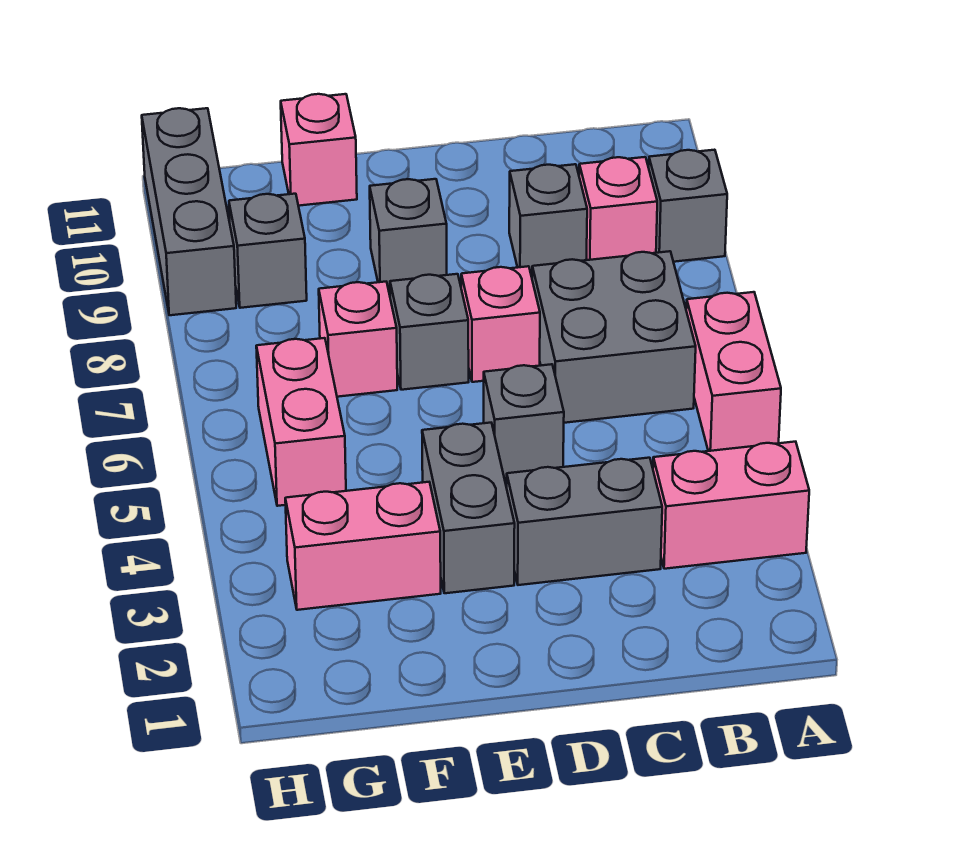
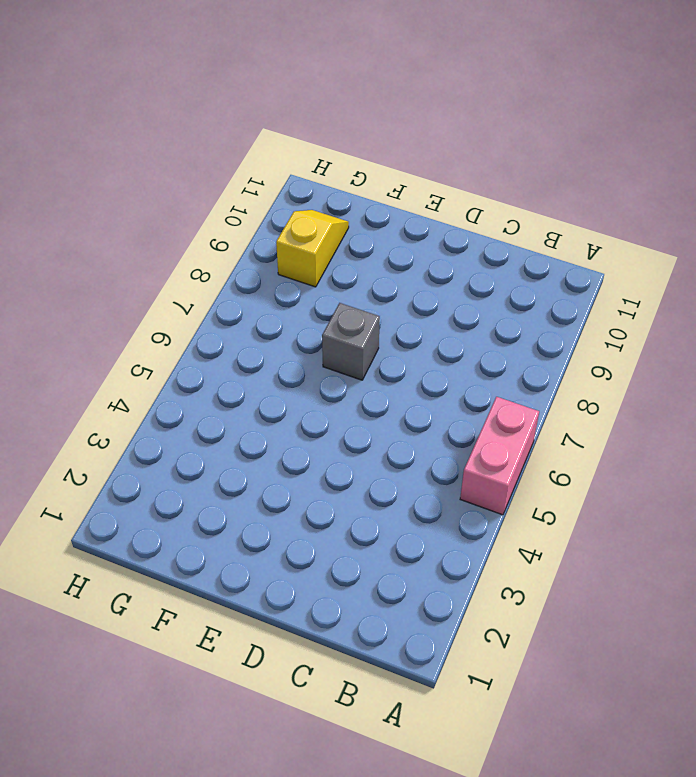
yellow 1x2 slope [276,210,349,287] -> grey 1x1 brick [229,194,307,308]
none -> pink 1x2 brick [653,442,809,569]
none -> grey 1x1 brick [649,150,727,262]
none -> grey 2x2 brick [532,251,696,423]

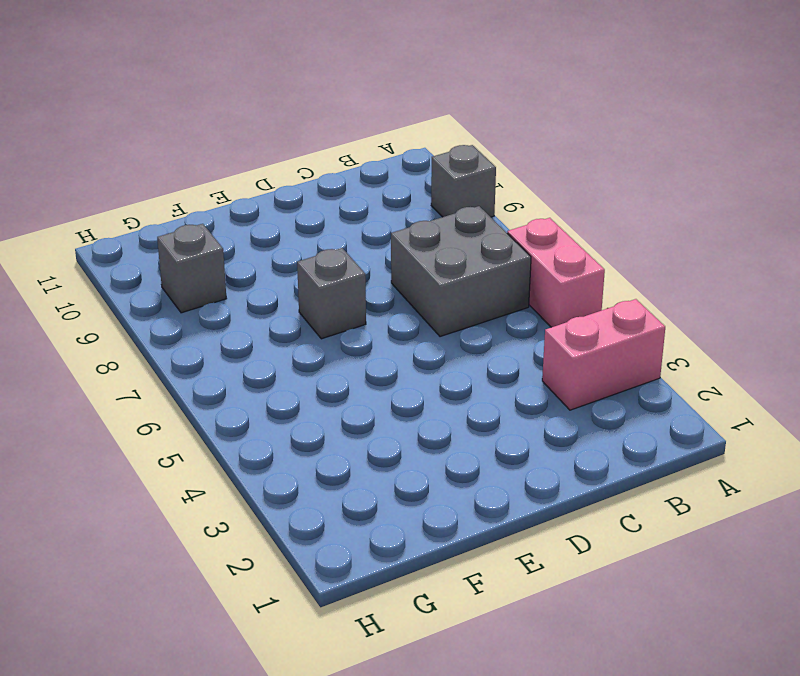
none -> pink 1x1 brick [579,157,657,260]
none -> grey 1x2 brick [507,458,662,585]
none -> grey 1x1 brick [509,164,587,277]

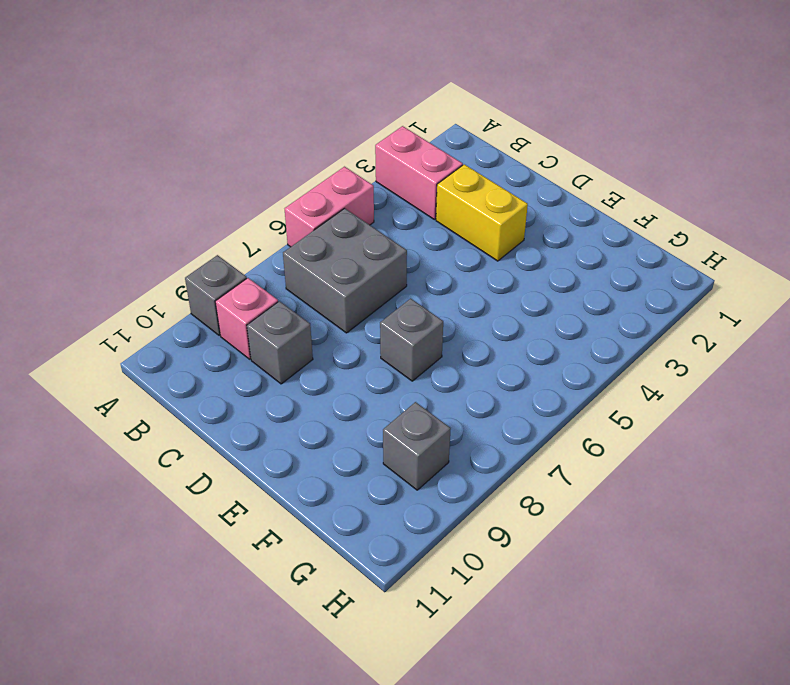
yellow 1x2 brick [436,164,528,261] -> grey 1x2 brick [507,458,662,585]
none -> grey 1x1 brick [484,364,564,481]
none -> pink 1x1 brick [461,266,540,382]
none -> grey 1x2 brick [422,423,515,593]

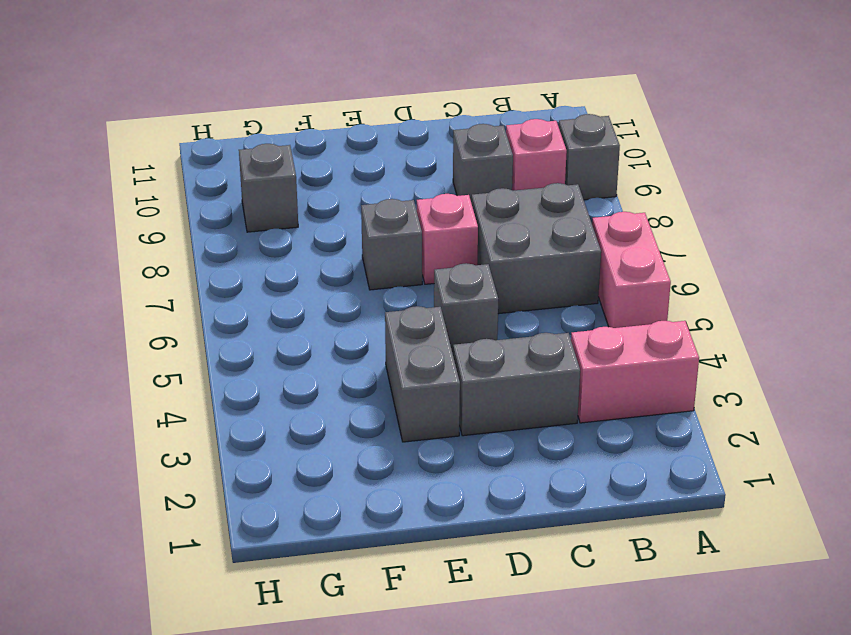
none -> grey 1x1 brick [370,179,447,292]
none -> pink 1x2 brick [285,482,441,610]
none -> pink 1x1 brick [319,282,397,397]

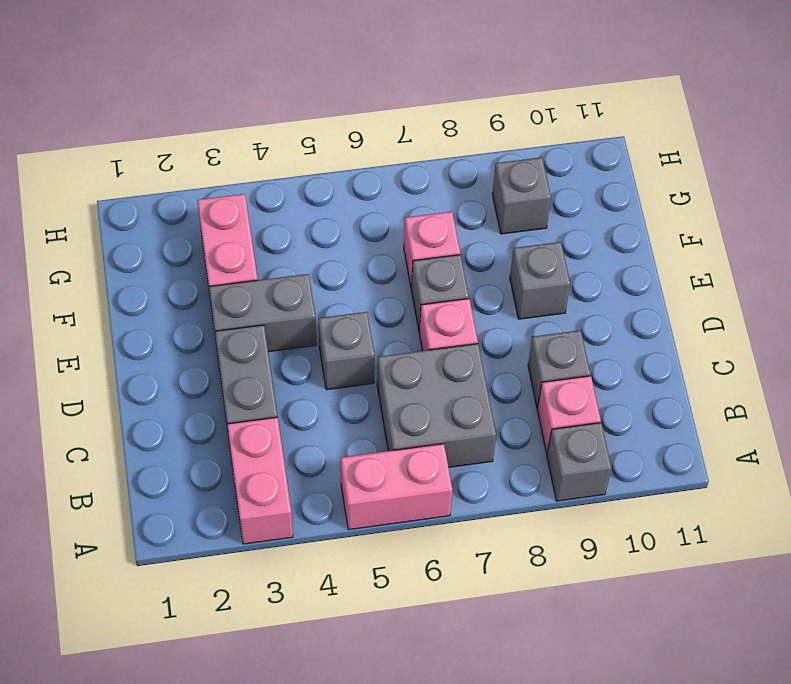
none -> pink 1x1 brick [281,94,357,206]
none -> pink 1x2 brick [256,338,346,506]
none -> grey 1x3 brick [142,108,236,315]

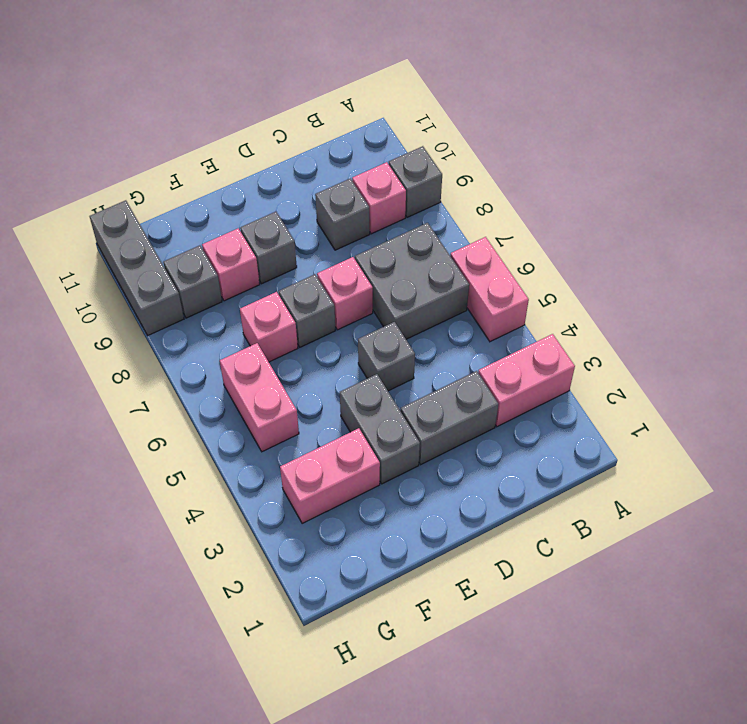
pink 1x1 brick [202,228,260,301] -> pink 1x1 brick moved to [281,94,357,206]

